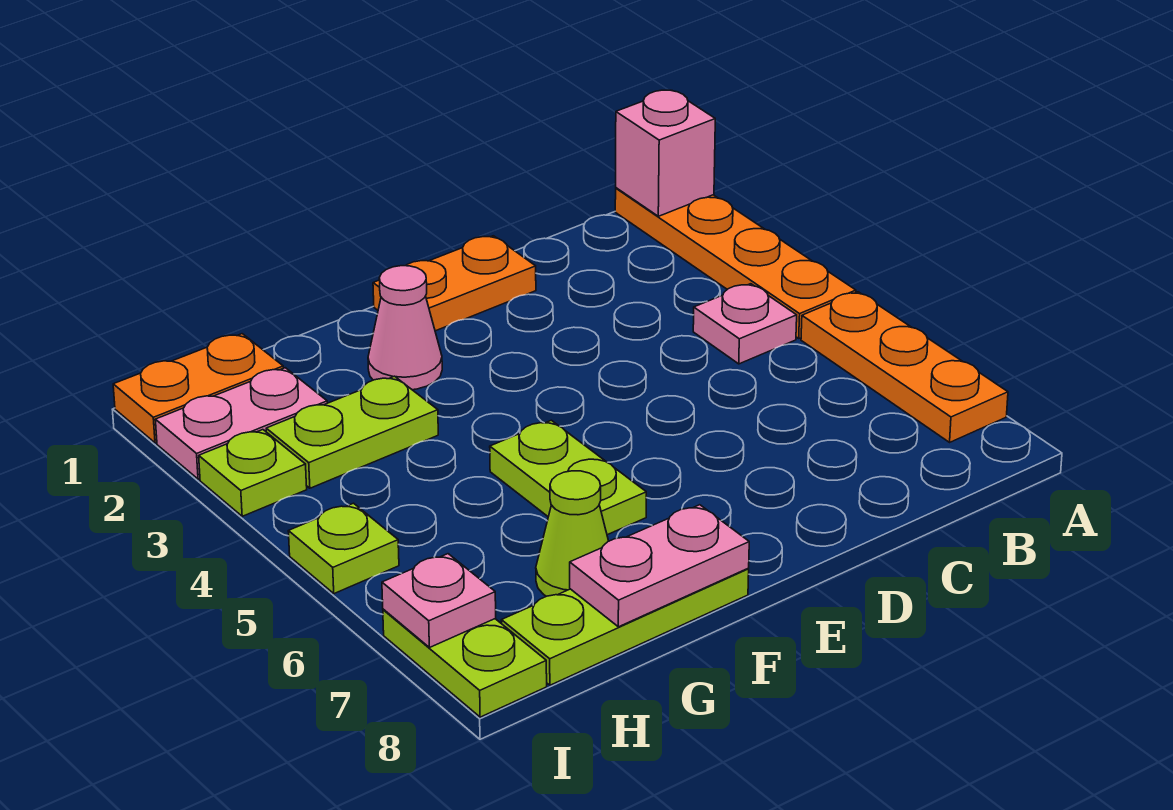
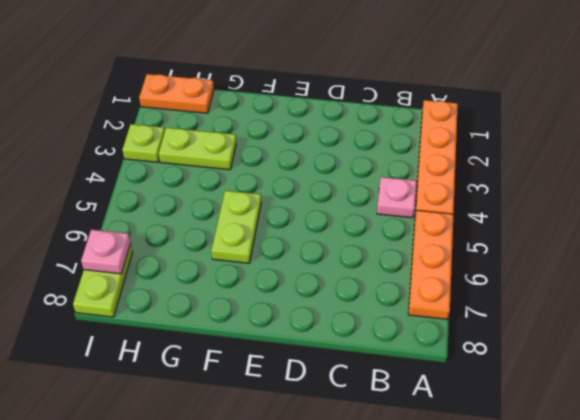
none -> orange 1x2 plate [373,236,536,331]
none -> pink 1x1 cone [368,266,442,390]
none -> lime 1x3 plate [501,569,749,685]

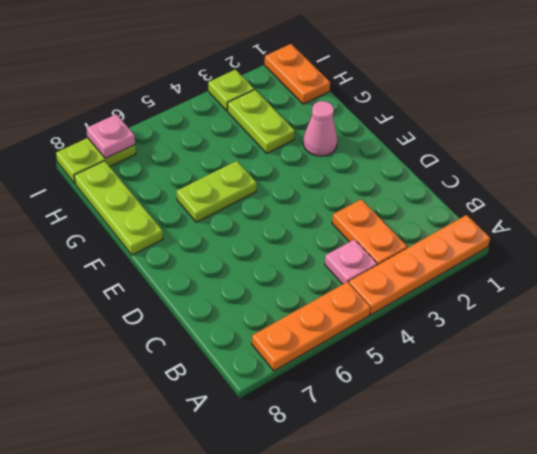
orange 1x2 plate [332,199,407,265] -> orange 1x2 plate moved to [373,236,536,331]
none -> lime 1x1 cone [536,471,608,596]
none -> pink 1x2 plate [155,368,327,479]
none -> lime 1x1 plate [288,503,399,594]

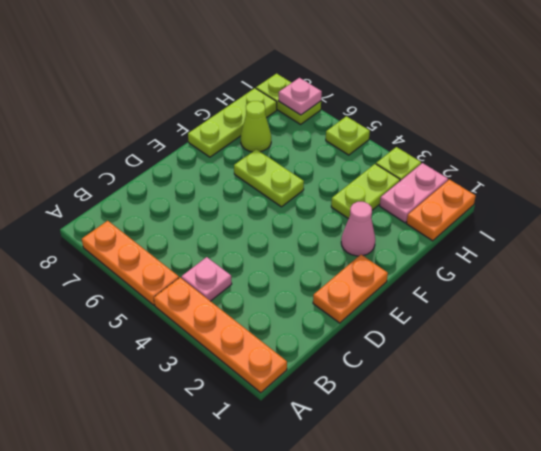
none -> pink 1x1 brick [616,90,715,216]
none -> pink 1x2 plate [570,505,749,627]

